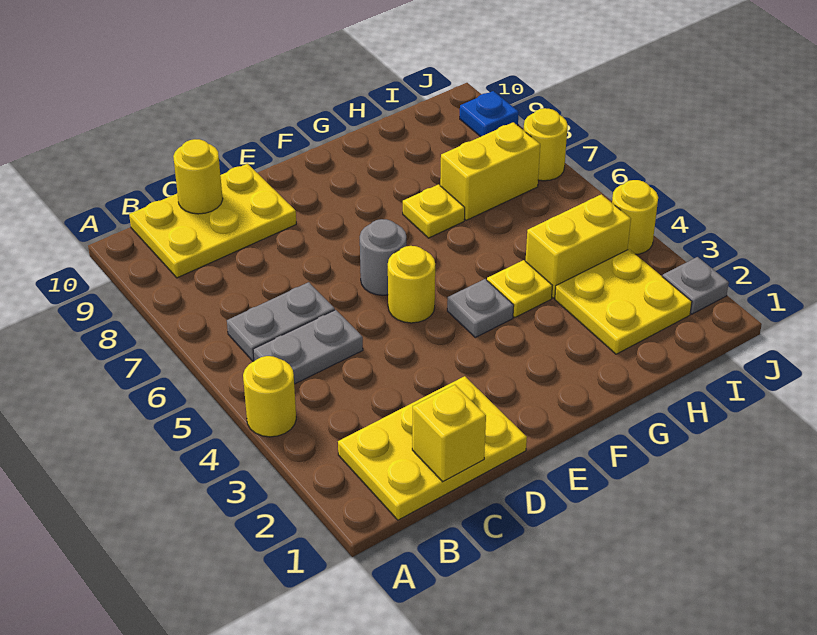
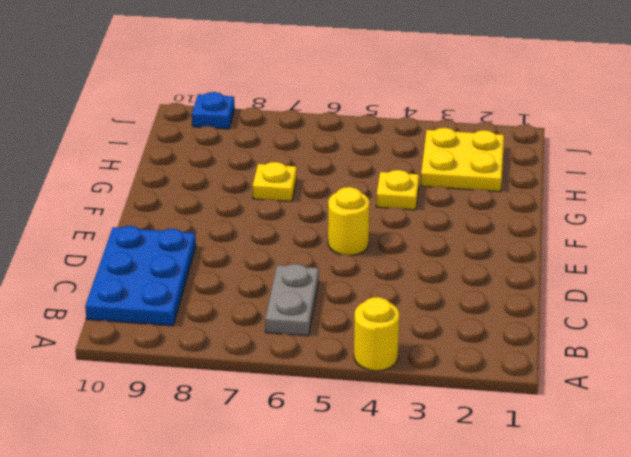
blue 2x3 plate [85,226,196,326] -> yellow 2x3 plate [129,164,296,278]
none -> yellow 2x3 plate [338,376,527,520]
none -> grey 1x2 plate [253,310,363,384]
none -> grey 1x1 round brick [360,219,406,295]

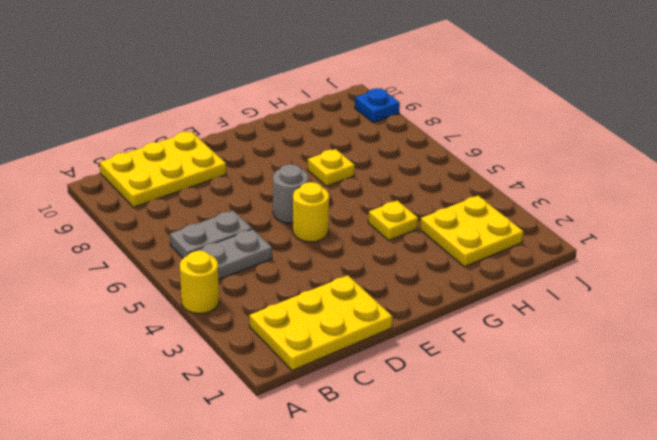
none -> grey 1x1 plate [447,279,514,337]
none -> yellow 1x2 brick [526,194,631,298]
none -> yellow 1x2 brick [440,122,540,220]

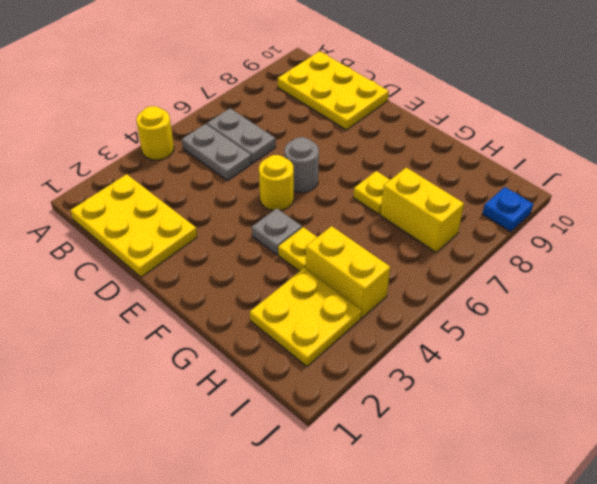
none -> grey 1x1 plate [662,257,729,314]
none -> yellow 1x1 round brick [612,180,658,254]
none -> yellow 1x1 round brick [524,108,568,181]

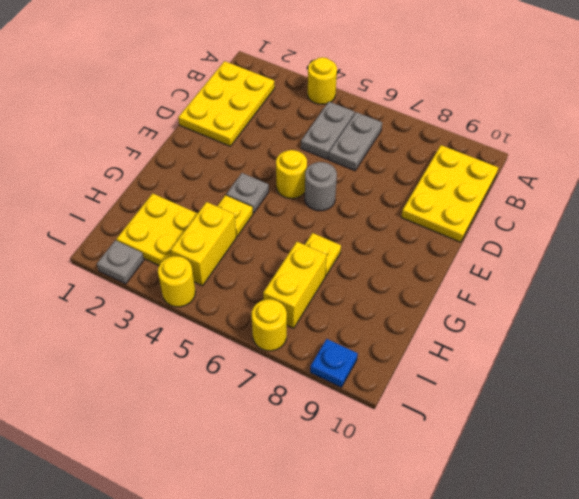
none -> yellow 1x1 brick [412,385,486,482]
none -> yellow 1x1 round brick [173,139,223,214]

